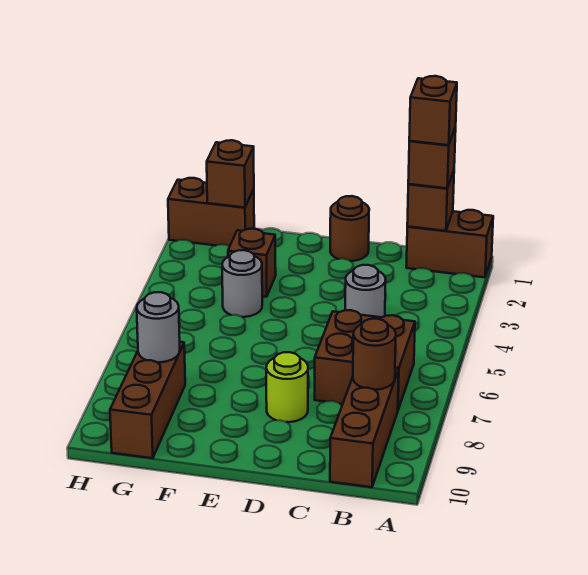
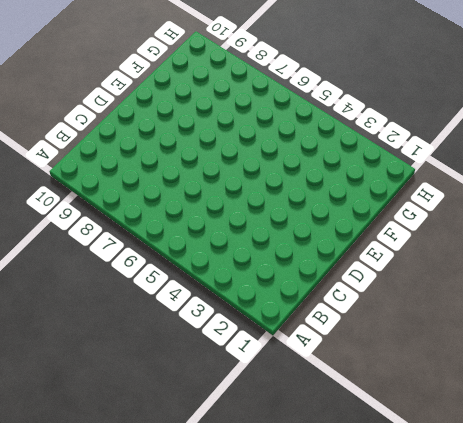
none -> brown 1x2 brick [406,210,493,277]
none -> brown 2x2 brick [315,310,415,410]
none -> brown 1x3 brick [330,369,399,487]

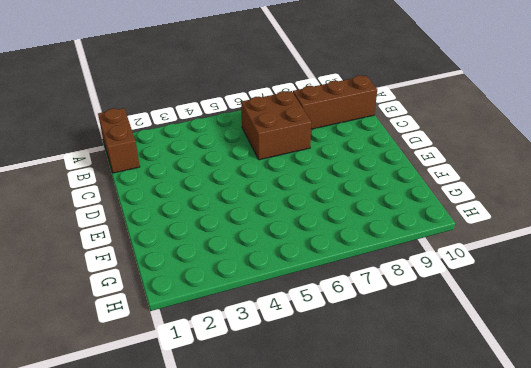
none -> grey 1x1 round brick [345,265,386,317]
none -> brown 1x1 round brick [330,196,369,261]
none -> lime 1x1 round brick [266,352,308,422]

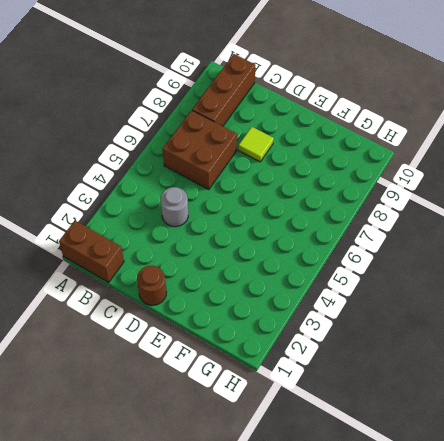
lime 1x1 tile [238,127,274,162] -> lime 1x1 round brick [266,352,308,422]
none -> brown 1x1 brick [228,229,276,297]
none -> grey 1x1 round brick [222,250,262,317]
none -> brown 1x2 brick [168,178,254,246]

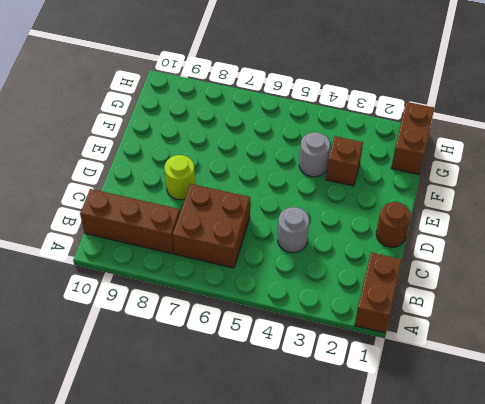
none -> brown 1x3 brick [110,342,185,458]
none -> brown 1x1 brick [407,171,454,231]
none -> brown 1x1 round brick [353,319,396,390]

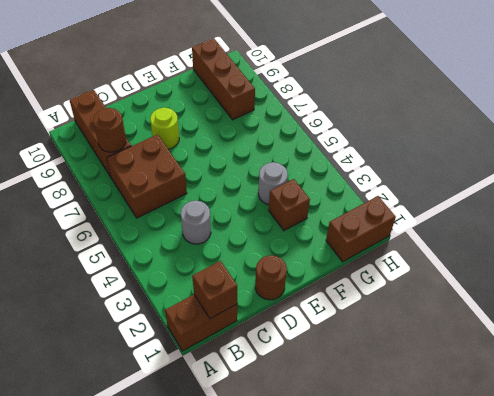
none -> brown 1x1 brick [207,140,254,207]
none -> grey 1x1 round brick [137,292,180,362]
none -> brown 1x1 brick [408,127,456,188]

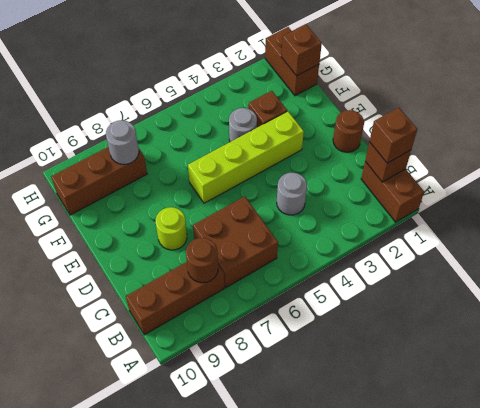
lime 1x4 brick [188,111,304,203] -> none
none -> brown 1x1 brick [409,76,457,145]

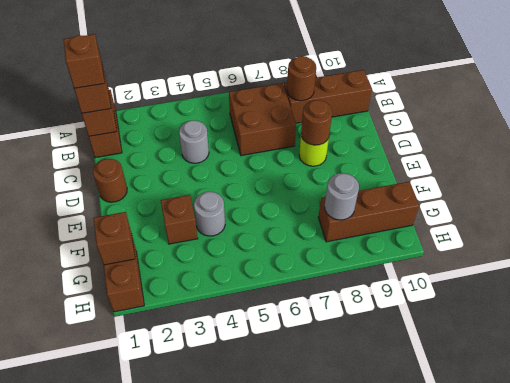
brown 1x1 round brick [301,100,332,145] -> none

